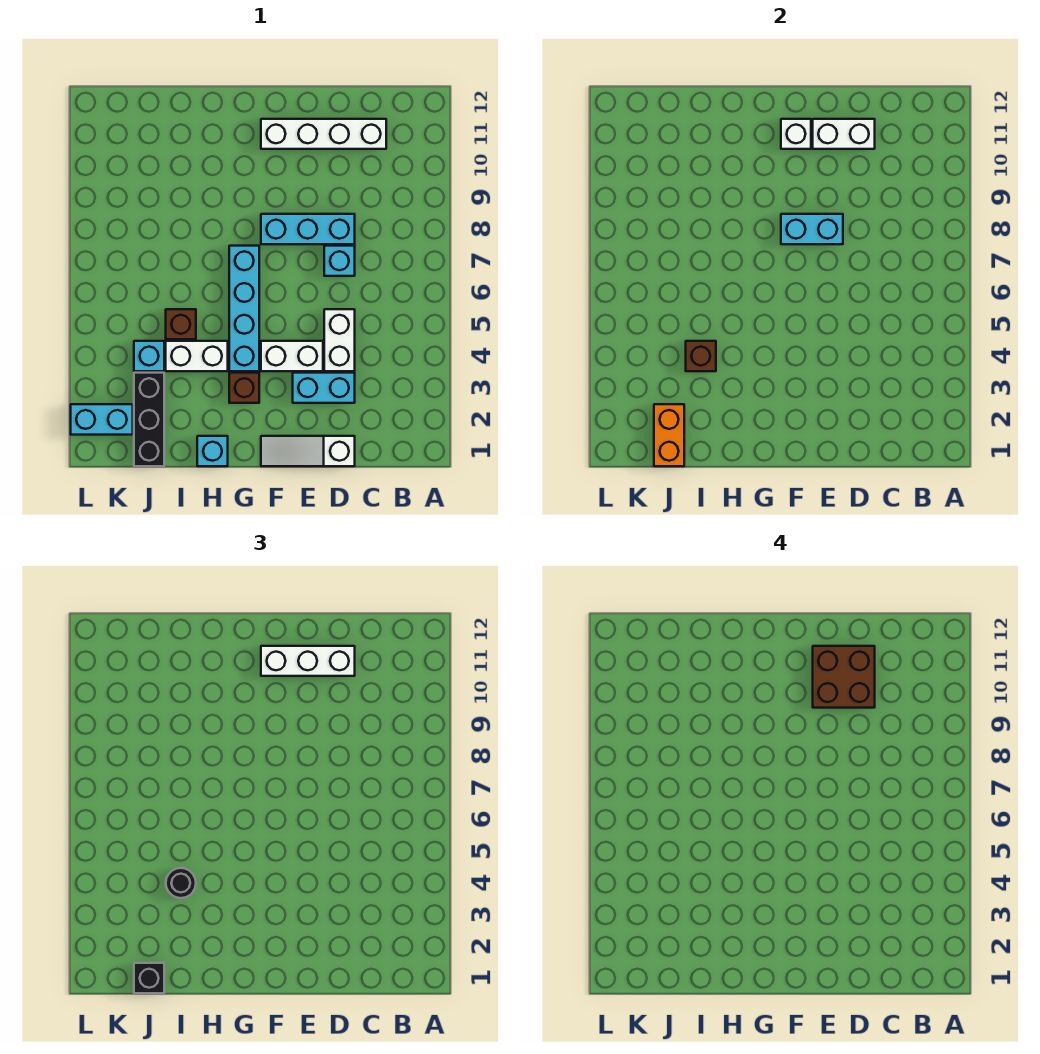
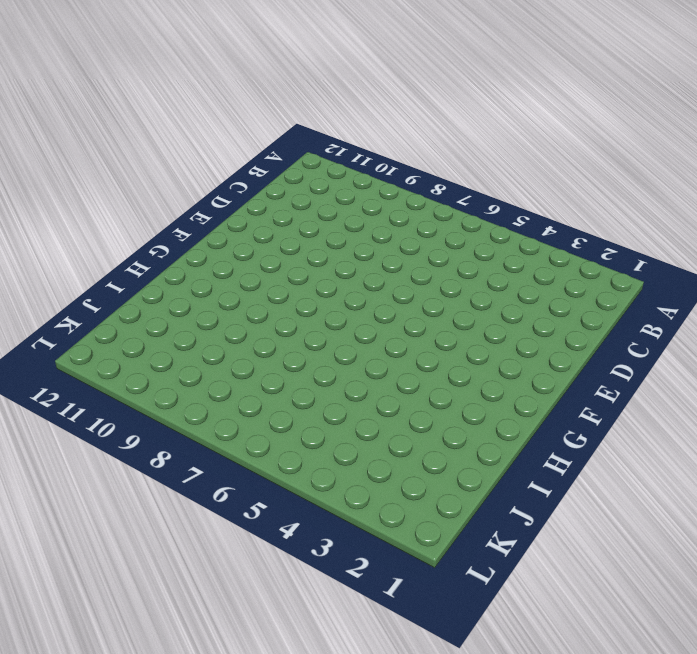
none -> white 1x4 brick [261,119,386,149]
none -> white 1x3 slope [261,436,355,466]
none -> cyan 1x2 brick [293,373,355,403]

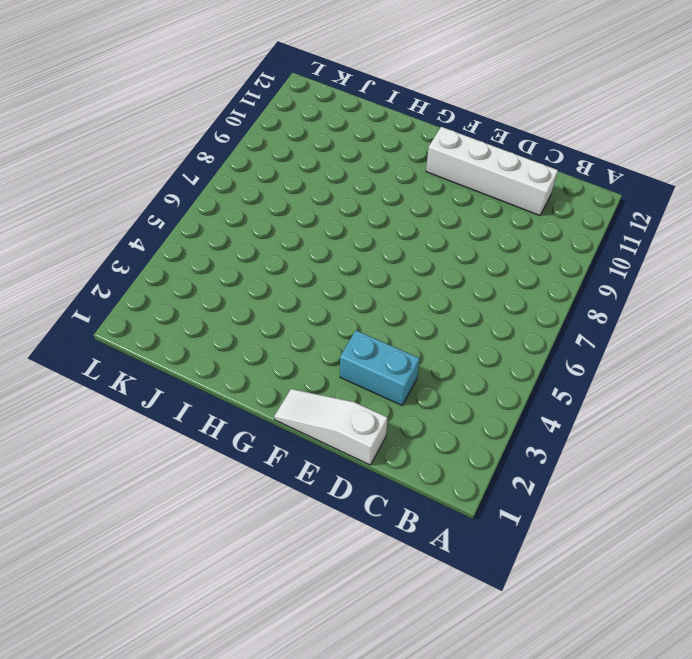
none -> white 1x2 brick [324,309,355,371]
none -> cyan 1x1 brick [324,246,355,276]
none -> cyan 1x3 brick [261,214,355,244]

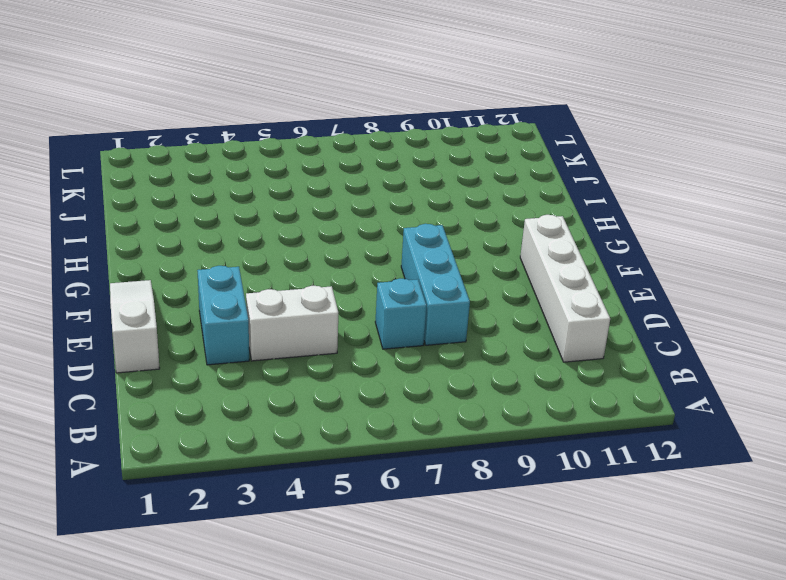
none -> white 1x2 brick [261,341,323,371]
none -> brown 1x1 brick [229,373,259,403]
none -> cyan 1x4 brick [229,246,259,371]

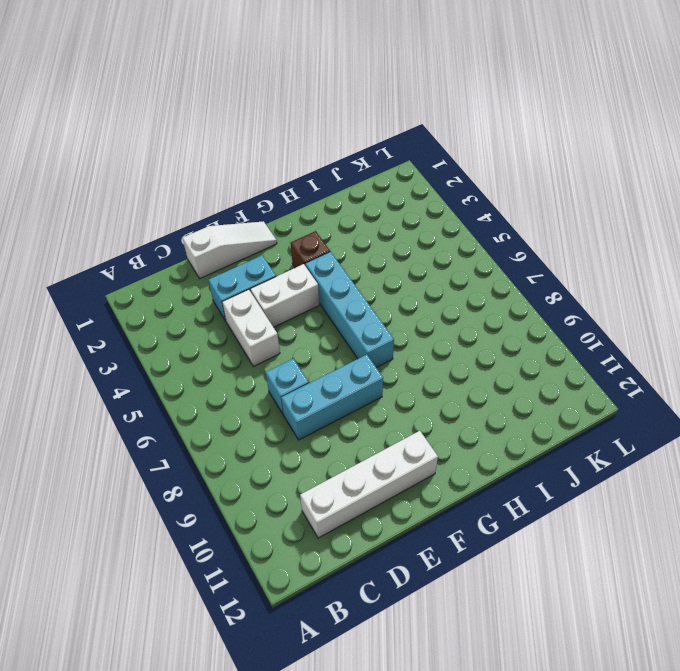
none -> cyan 1x1 brick [197,436,228,466]
none -> white 1x2 brick [166,341,228,371]
none -> brown 1x1 brick [166,309,196,339]

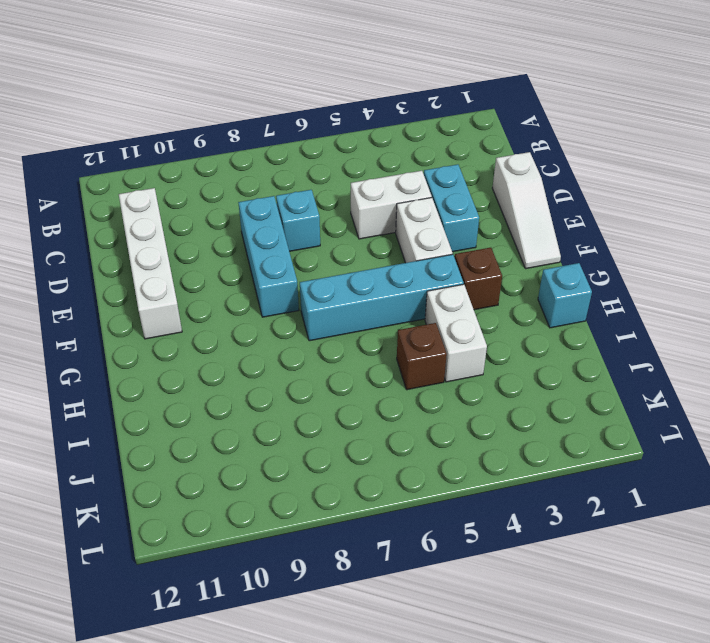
none -> black 1x3 brick [134,373,164,466]
none -> cyan 1x1 brick [134,341,164,371]
none -> cyan 1x2 brick [71,404,133,435]

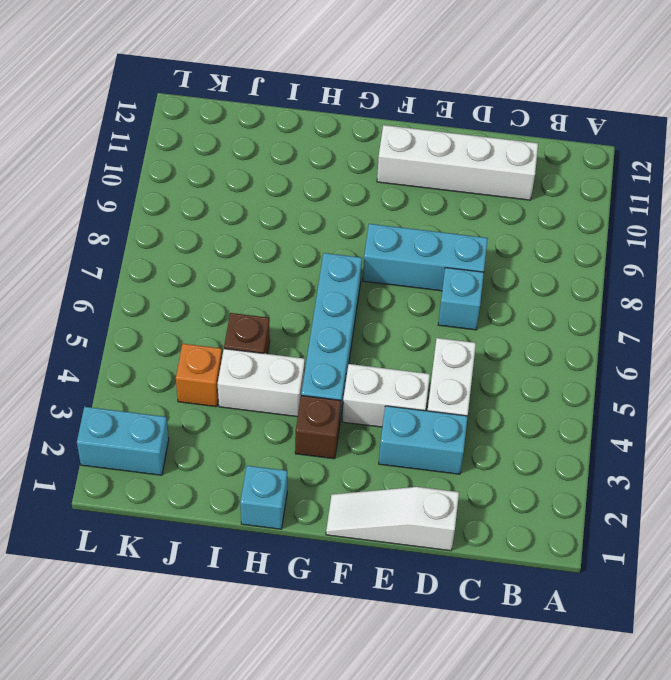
orange 1x1 brick [176,344,222,407] -> cyan 1x1 brick [134,341,164,371]
none -> black 1x3 brick [134,373,164,466]
none -> white 1x2 brick [813,119,875,149]
none -> cyan 1x2 brick [781,214,843,244]

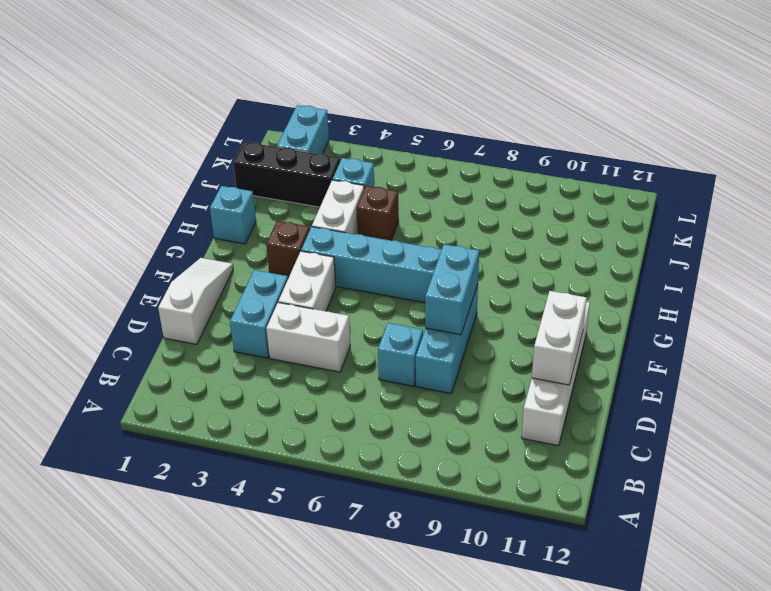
none -> white 1x1 brick [781,119,811,149]
none -> brown 1x1 brick [686,341,716,371]
none -> orange 1x2 brick [654,404,684,466]

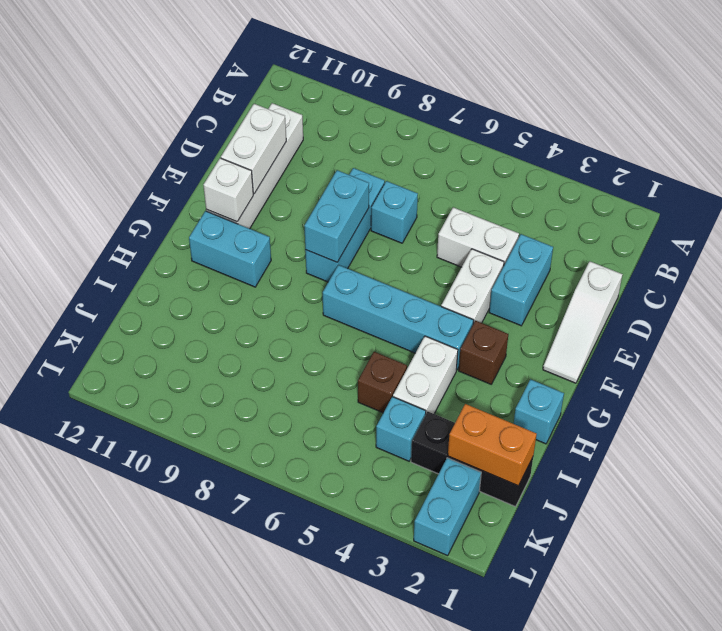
cyan 1x2 brick [189,211,271,287] -> none
none -> brown 1x1 brick [686,341,716,371]
none -> white 1x3 brick [261,646,355,676]
none -> black 1x1 round brick [166,868,196,898]

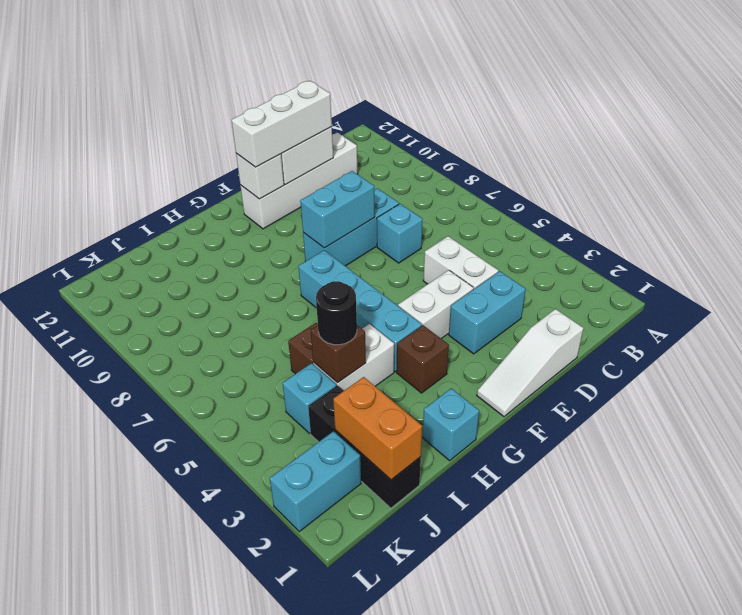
none -> black 1x1 brick [134,963,164,993]
none -> brown 2x2 brick [813,646,875,708]

